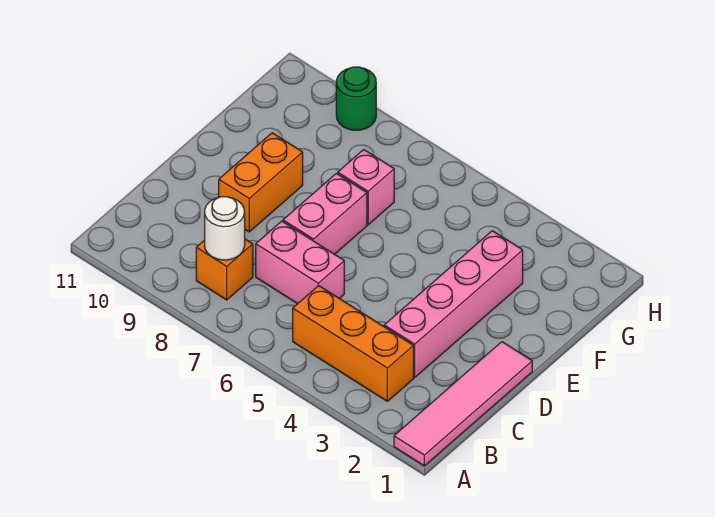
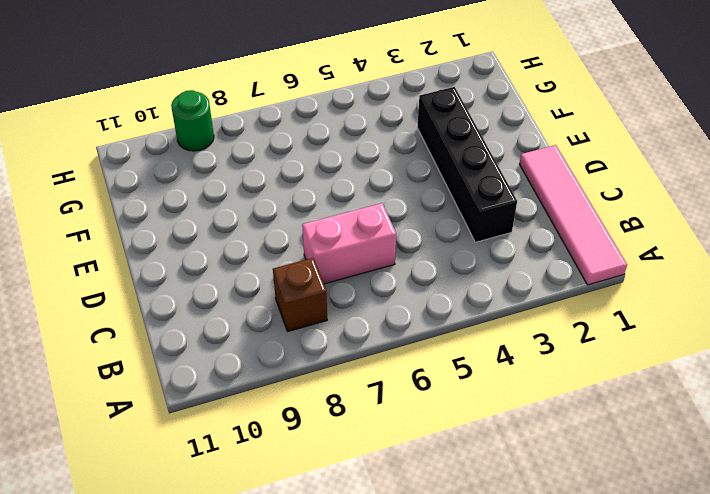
brown 1x1 brick [273,258,327,331] -> orange 1x1 brick [196,239,253,300]
black 1x4 brick [417,87,517,242] -> pink 1x4 brick [384,231,523,377]
none -> orange 1x3 brick [293,286,414,401]
none -> pink 1x2 brick [283,173,367,254]

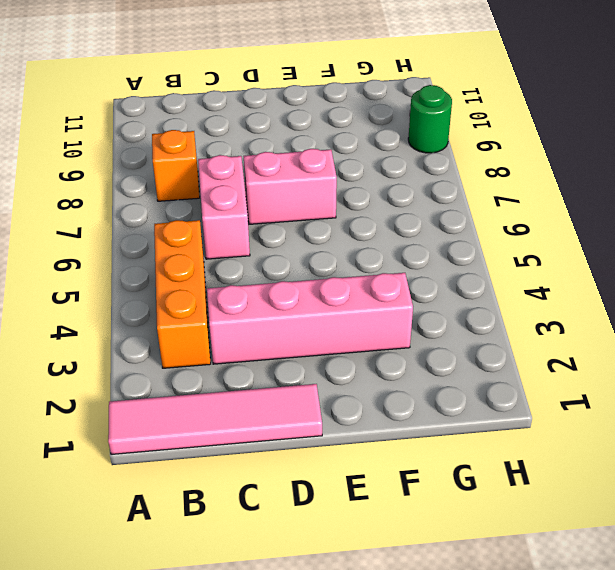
none -> orange 1x2 brick [219,133,303,232]
none -> pink 1x1 brick [338,150,394,225]

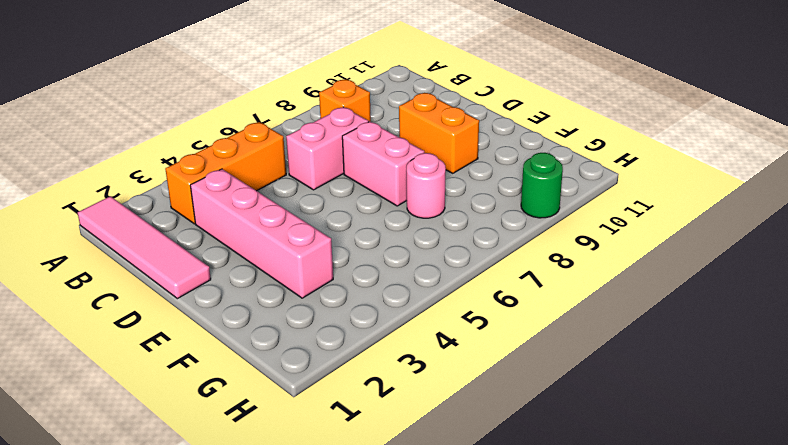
pink 1x1 round brick [407,153,446,218] -> pink 1x1 brick [338,150,394,225]
none -> white 1x1 round brick [205,197,245,260]

